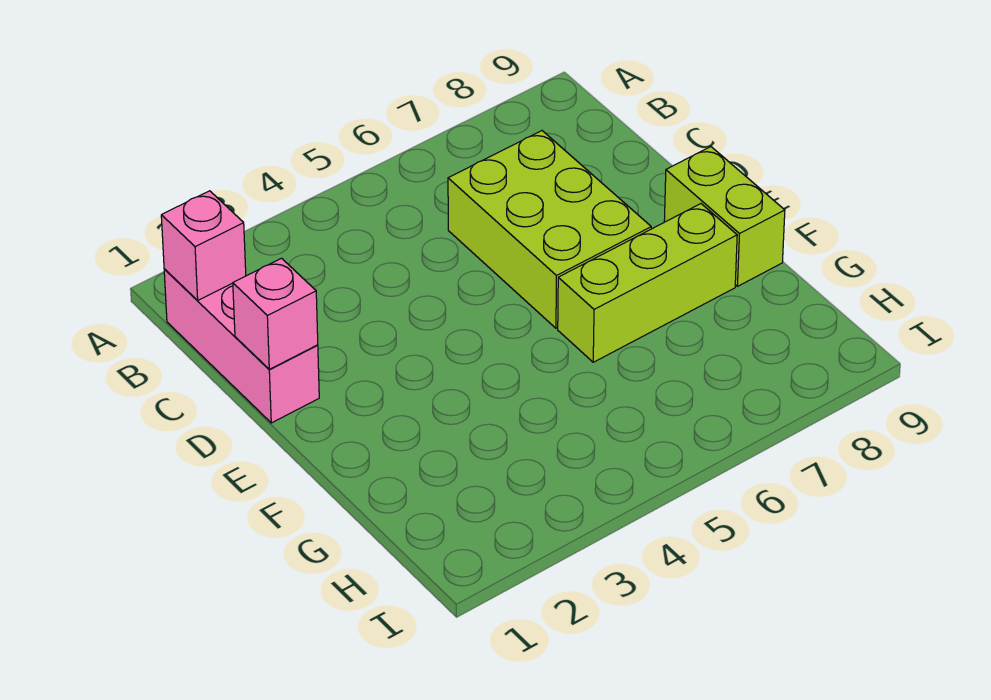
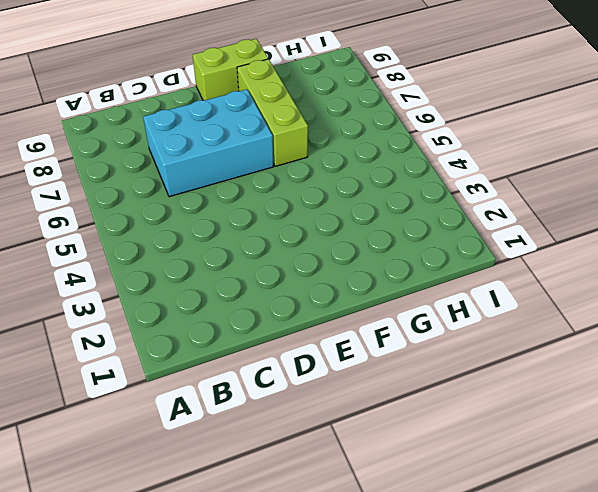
cyan 2x3 brick [143,89,274,197] -> lime 2x3 brick [448,131,651,328]
none -> pink 1x3 brick [164,269,319,423]
none -> pink 1x1 brick [161,191,246,301]

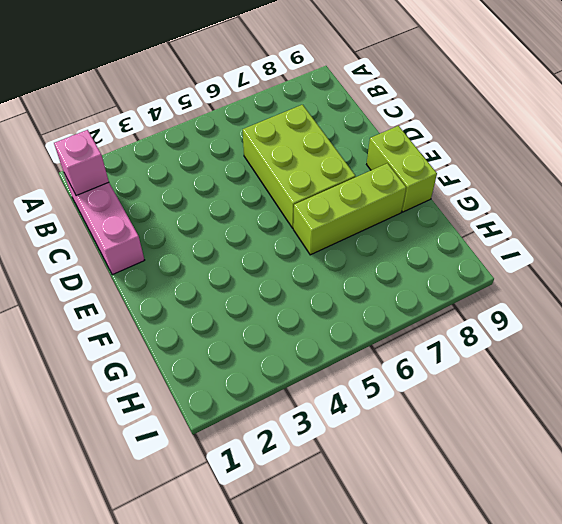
none -> pink 1x1 brick [233,258,318,369]

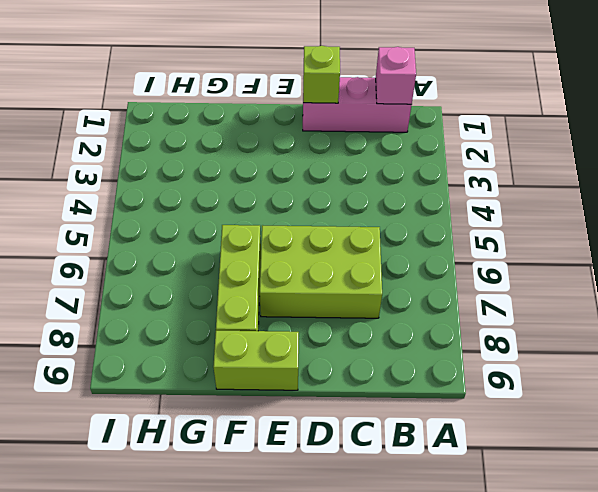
lime 1x1 brick [303,46,340,103] -> pink 1x1 brick [233,258,318,369]

